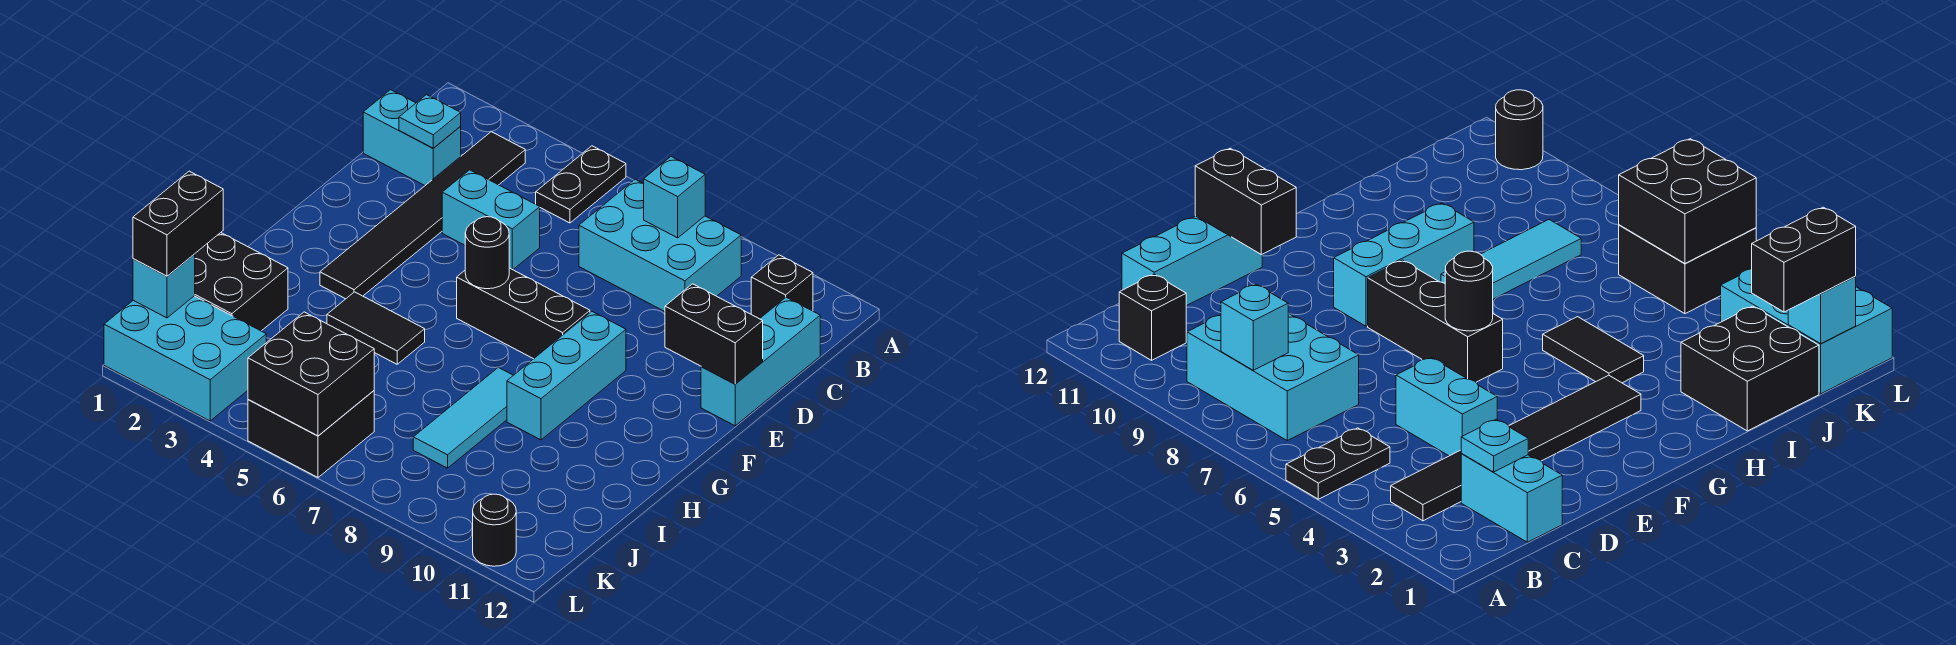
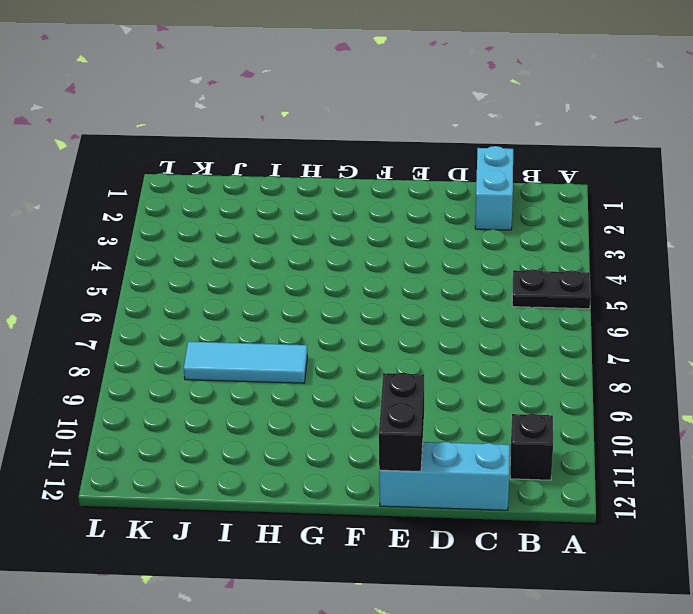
none -> black 1x6 tile [320,132,525,299]
none -> cyan 2x3 brick [579,179,741,311]
none -> cyan 1x2 brick [442,170,540,270]

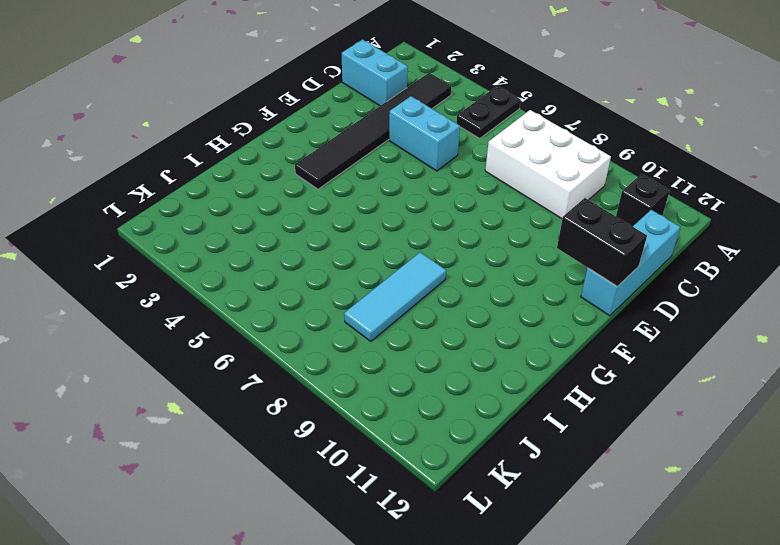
white 2x3 brick [485,110,611,219] -> cyan 2x3 brick [579,179,741,311]
none -> black 1x3 brick [457,268,590,359]
none -> cyan 1x3 brick [507,312,626,440]
none -> black 1x2 tile [327,292,425,364]

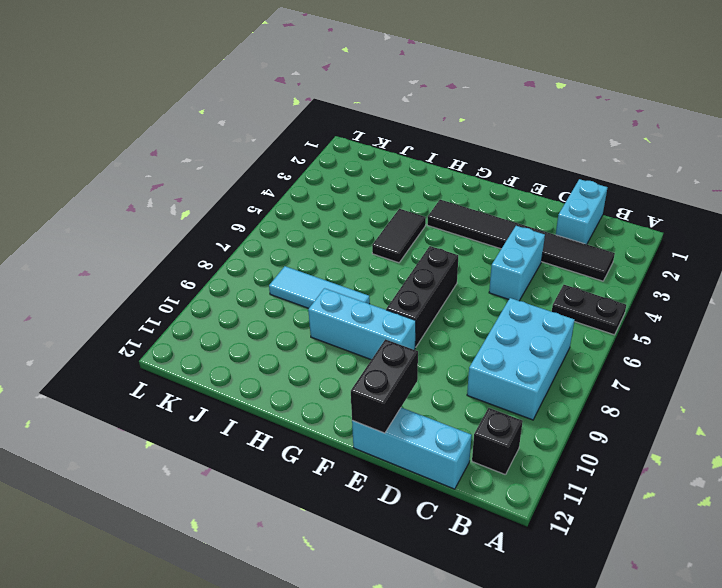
none -> black 2x2 brick [194,233,288,331]
none -> cyan 2x3 brick [104,296,266,421]
none -> black 2x2 brick [248,391,374,477]

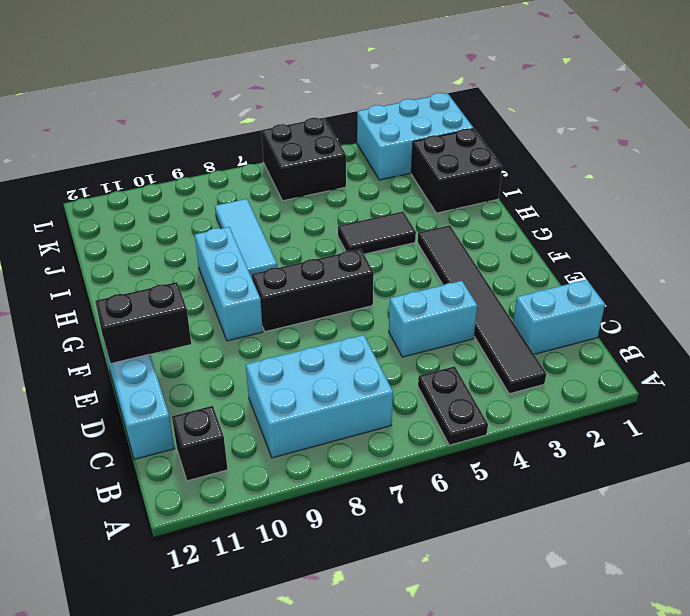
none -> black 1x1 round brick [473,494,516,566]
none -> cyan 1x1 brick [644,157,705,238]
none -> cyan 1x1 plate [399,95,461,148]

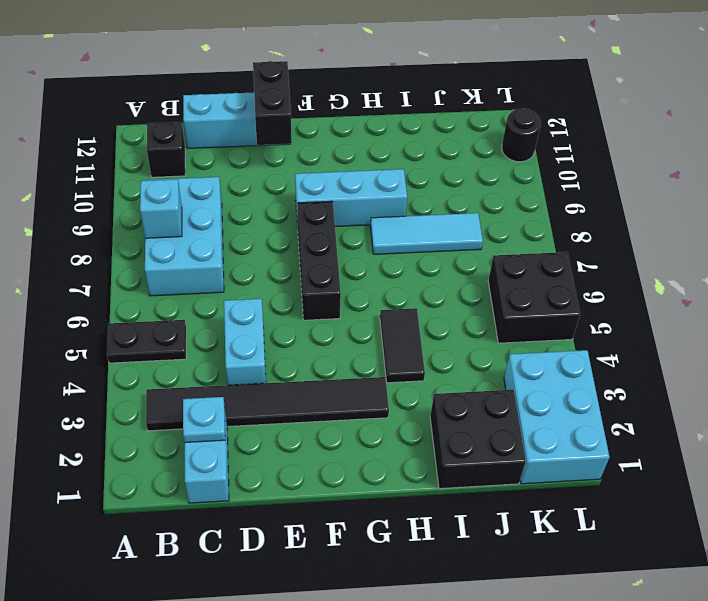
none -> black 1x1 round brick [465,217,509,289]
none -> cyan 1x1 brick [133,255,195,318]
none -> black 2x2 brick [248,312,374,436]

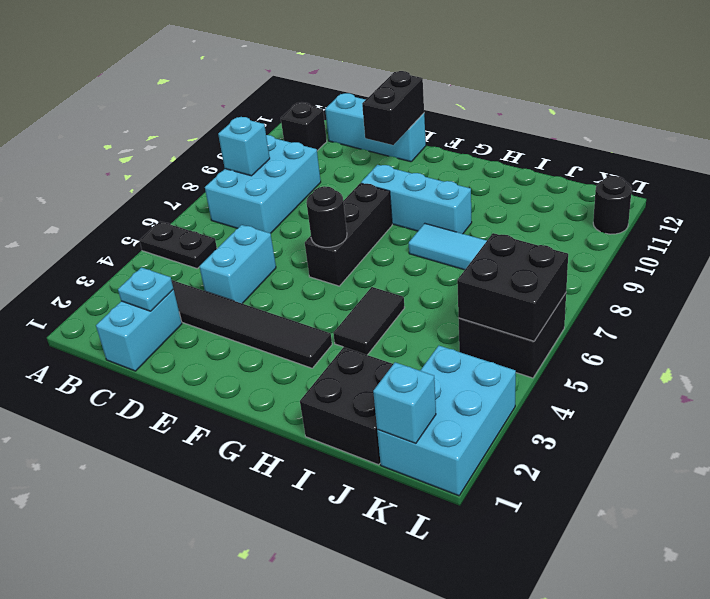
none -> black 1x2 brick [133,171,223,276]

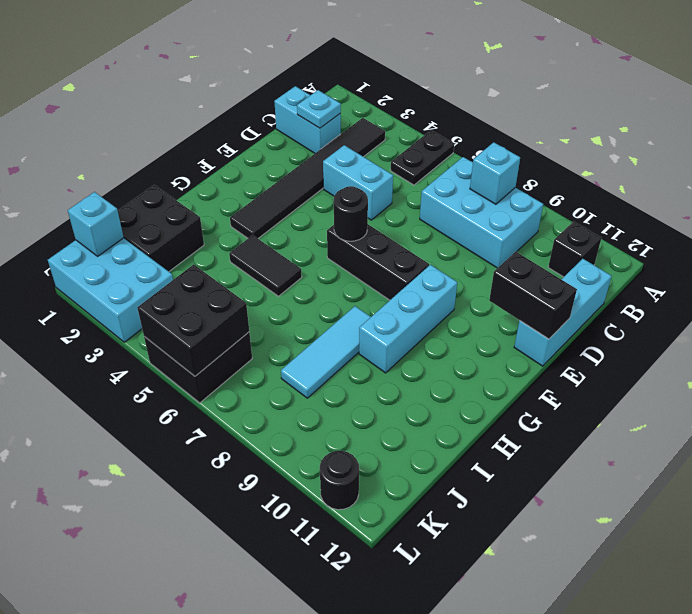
none -> black 1x2 brick [133,171,223,276]

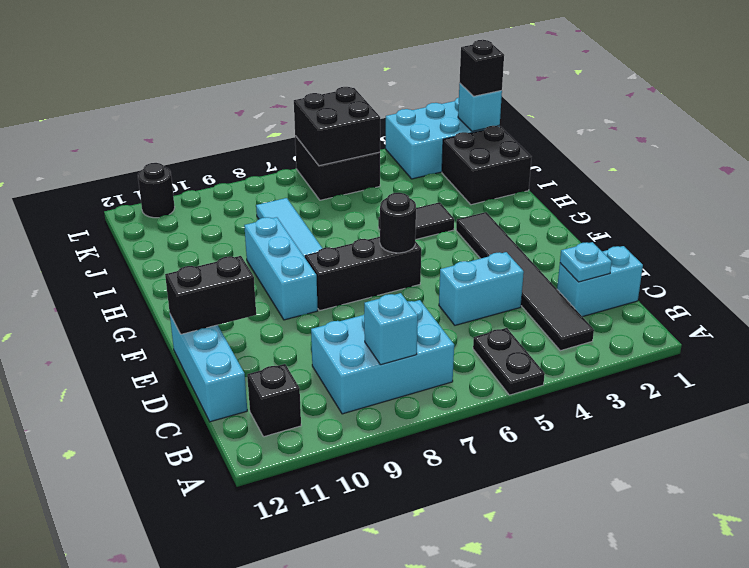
black 1x1 brick [459,40,504,96] -> black 1x2 brick [133,171,223,276]

